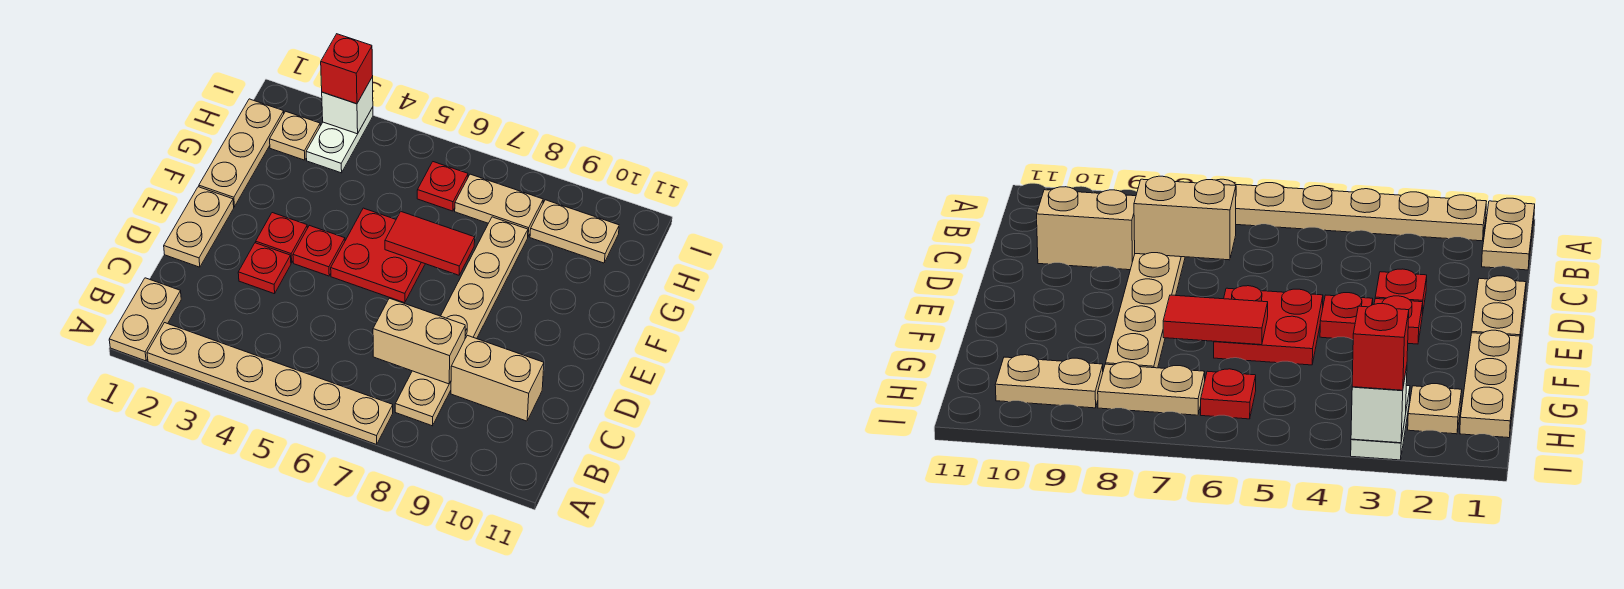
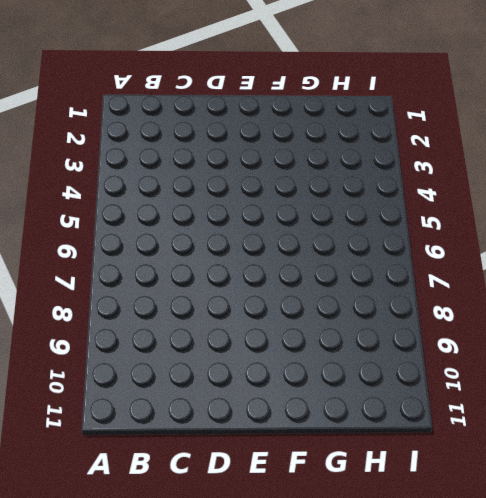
none -> tan 1x2 plate [109,278,181,361]
none -> tan 1x6 plate [147,323,393,444]
none -> tan 1x6 plate [395,217,528,426]

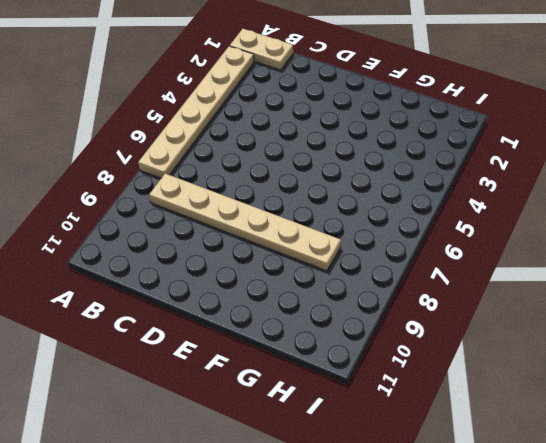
none -> tan 1x2 brick [451,335,544,421]
none -> tan 1x2 plate [164,187,234,267]
none -> red 1x1 plate [238,243,291,294]

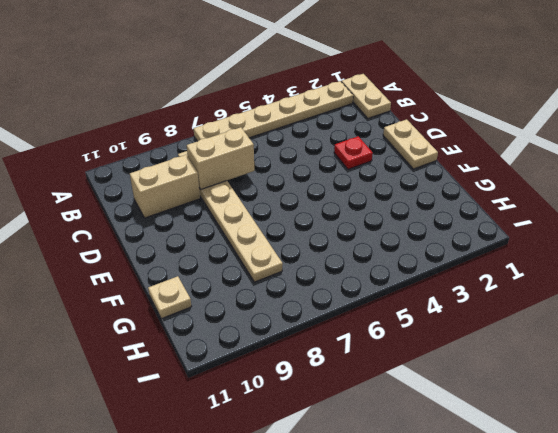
tan 1x1 plate [148,276,192,319] -> tan 1x1 plate moved to [270,111,320,160]
none -> red 1x1 plate [256,213,307,263]
none -> red 1x1 plate [293,225,345,276]
none -> red 2x2 plate [331,208,425,303]

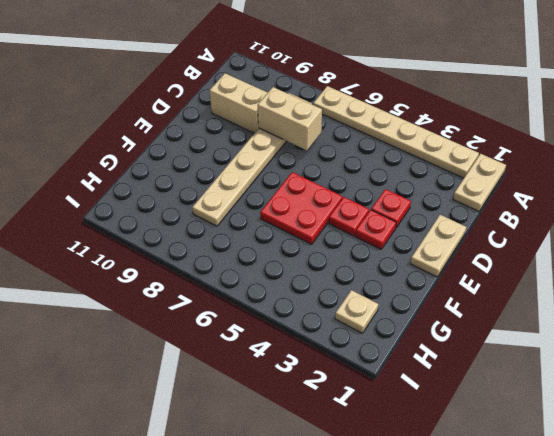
none -> tan 1x3 plate [199,99,284,207]
none -> white 1x2 plate [306,107,373,173]
none -> red 1x1 plate [417,162,468,211]

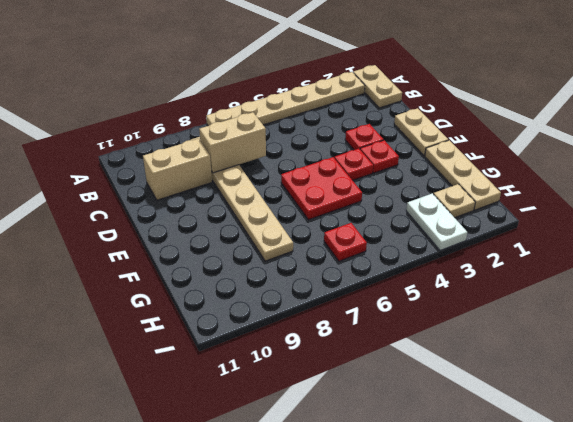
none -> tan 1x2 plate [455,174,543,236]
none -> tan 1x2 plate [530,200,619,263]
none -> red 1x2 tile [385,212,475,275]

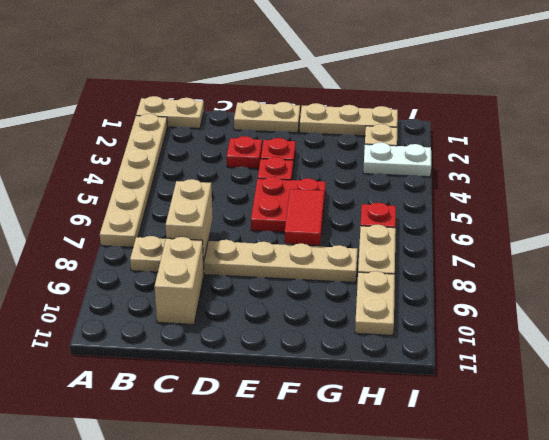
none -> white 1x1 brick [322,77,373,134]
none -> red 1x1 brick [321,34,373,104]

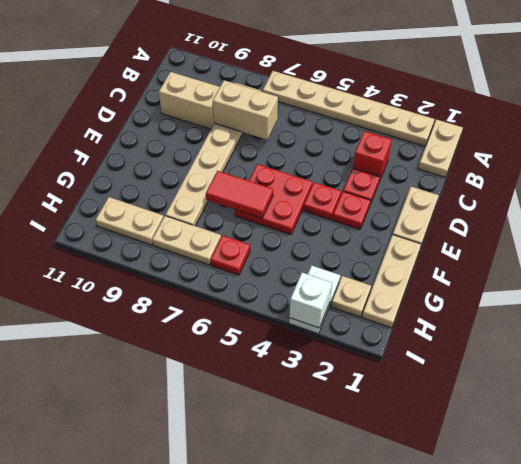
red 1x1 brick [353,131,392,181] -> red 1x1 brick moved to [321,34,373,104]

